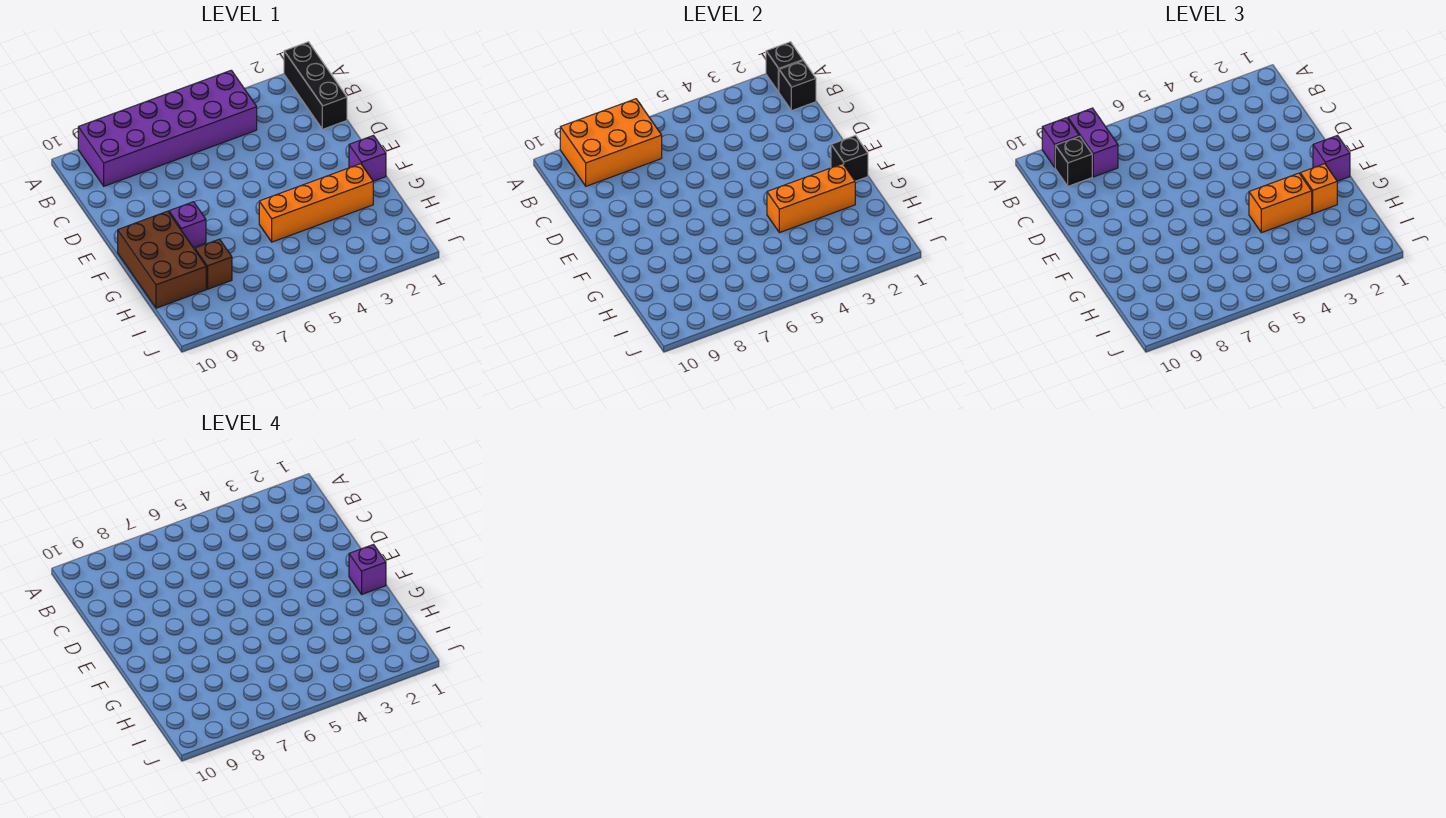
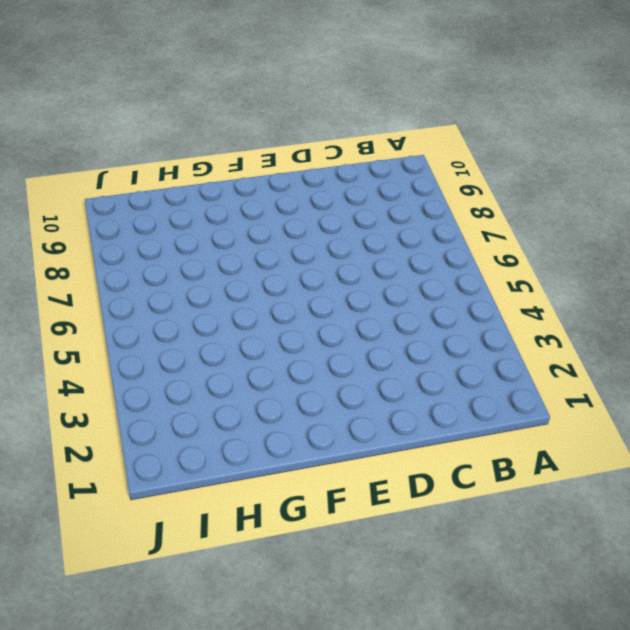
none -> black 1x3 brick [284,42,347,129]
none -> purple 2x6 brick [78,70,257,186]
none -> purple 1x1 brick [349,136,386,181]

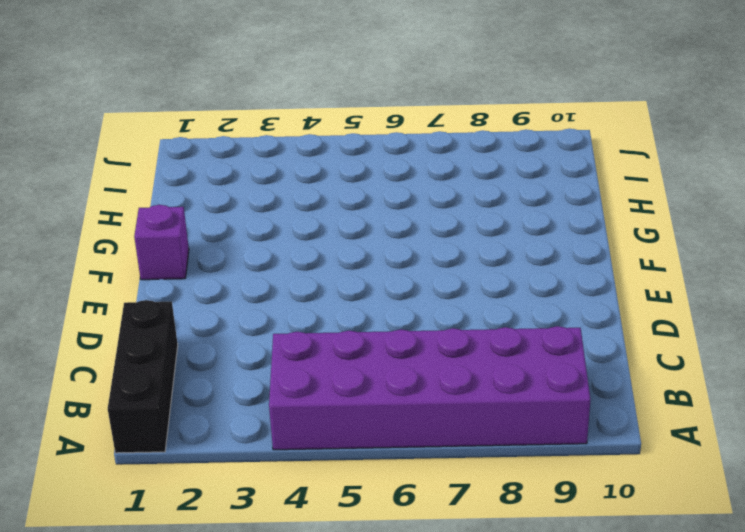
none -> purple 1x1 brick [169,202,206,248]
none -> brown 2x3 brick [118,211,206,308]
none -> orange 1x4 brick [259,164,373,242]

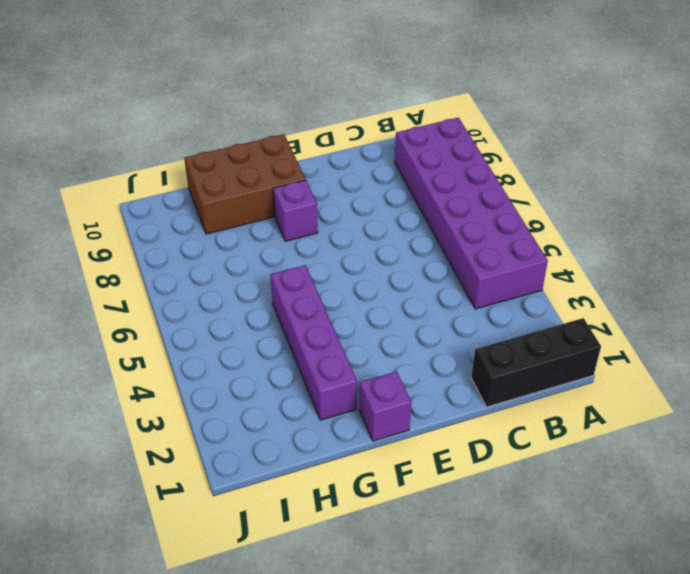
purple 1x4 brick [271,265,357,420] -> orange 1x4 brick [259,164,373,242]
none -> brown 1x1 brick [195,239,232,289]
none -> black 1x1 brick [766,42,803,92]
none -> orange 2x3 brick [560,99,662,186]

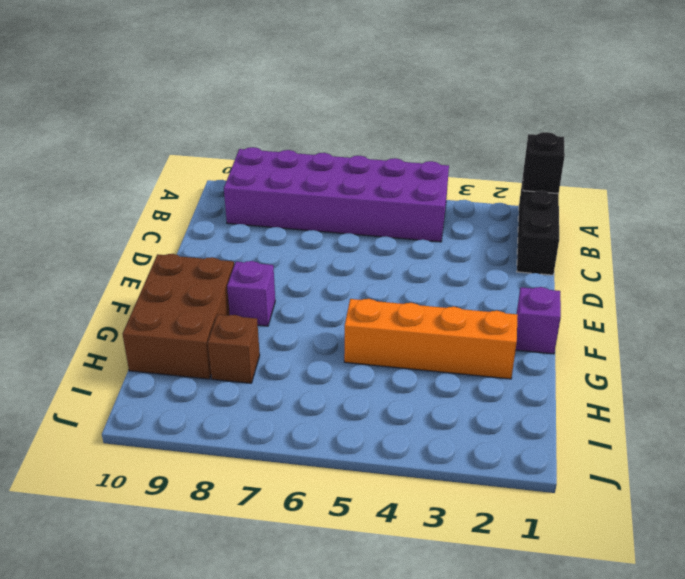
none -> orange 2x3 brick [560,99,662,186]
none -> black 1x1 brick [779,61,816,111]
none -> black 1x1 brick [831,136,868,181]

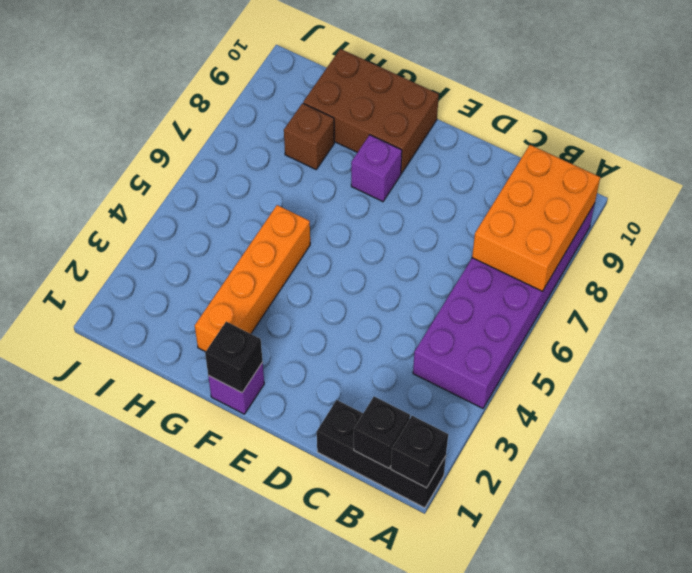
none -> orange 1x3 brick [767,164,855,233]
none -> purple 1x2 brick [1068,108,1118,177]
none -> purple 1x1 brick [1042,118,1079,167]

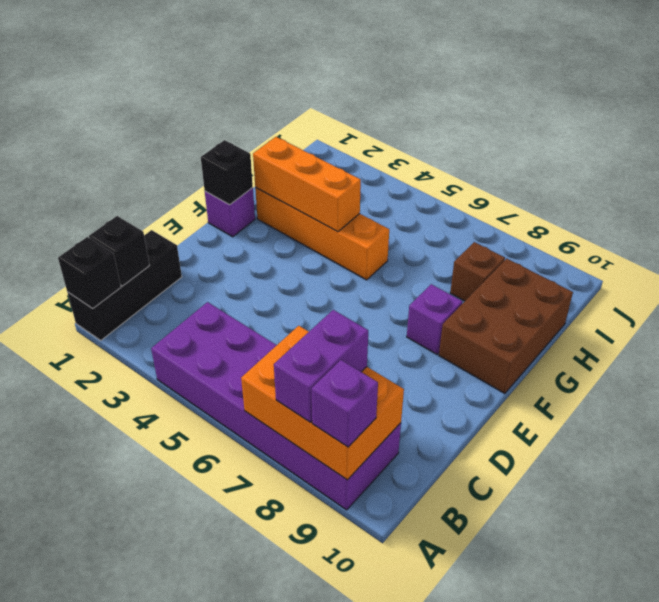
none -> black 1x1 brick [1055,136,1092,186]
none -> purple 1x1 brick [1313,136,1350,181]
none -> orange 1x1 brick [1300,164,1337,214]

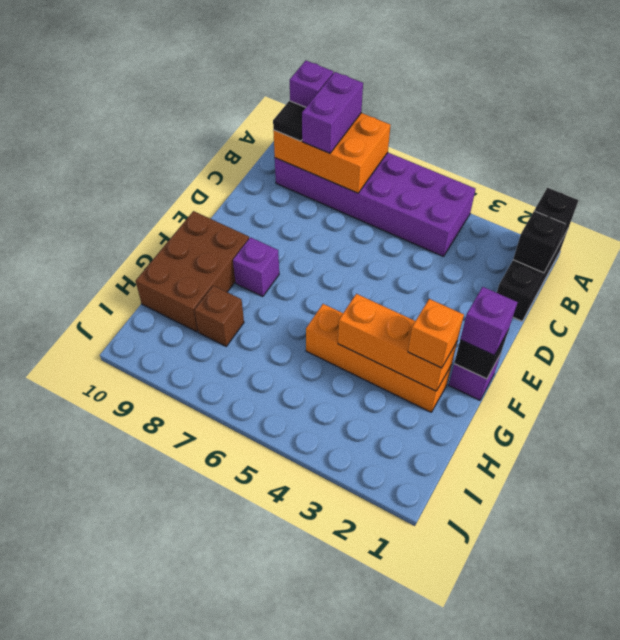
black 1x1 tile [273,101,306,141] -> black 1x1 brick [1055,136,1092,186]
none -> orange 1x2 brick [1249,173,1312,233]
none -> purple 1x1 brick [349,545,386,594]

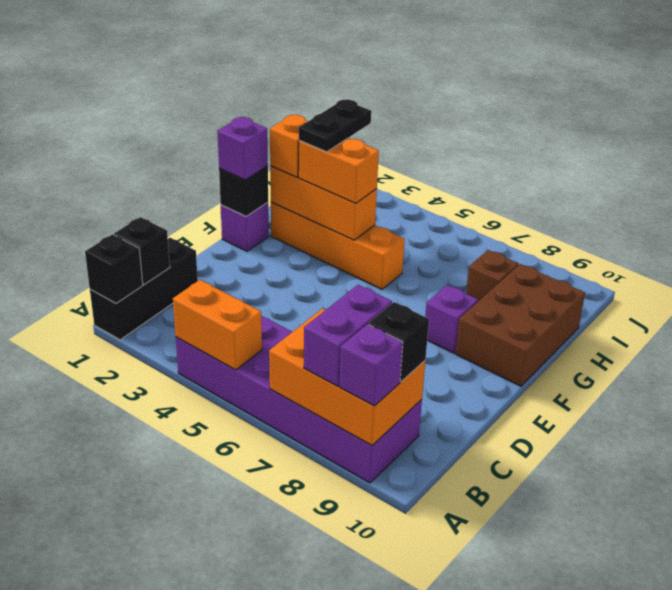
orange 1x2 brick [173,280,262,370] -> none
black 1x2 plate [299,99,371,152] -> none
none -> purple 1x1 brick [349,545,386,594]

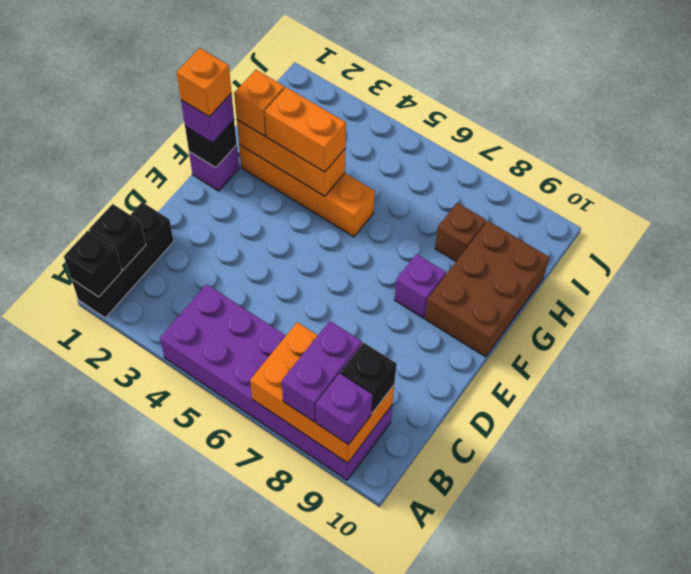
orange 1x1 brick [177,48,232,117] -> purple 1x1 brick [349,545,386,594]

